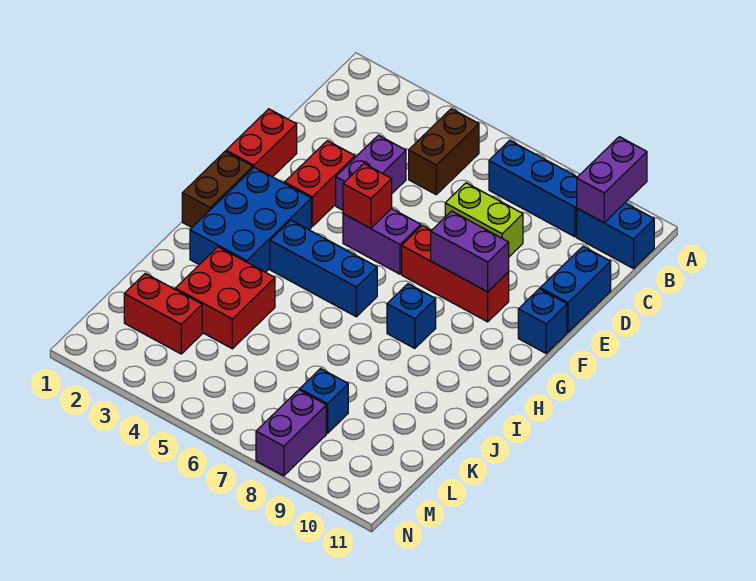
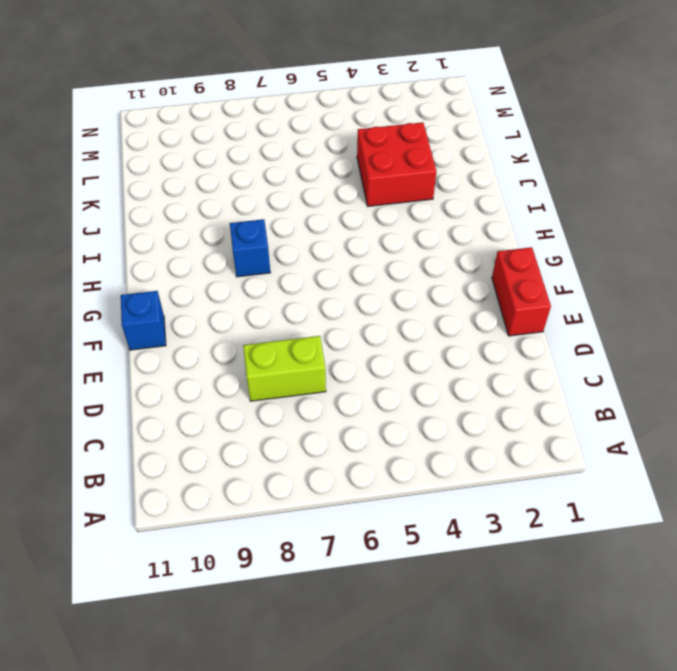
none -> brown 1x2 brick [409,109,479,194]
none -> blue 1x3 brick [489,140,577,237]
none -> blue 1x2 brick [577,203,654,269]

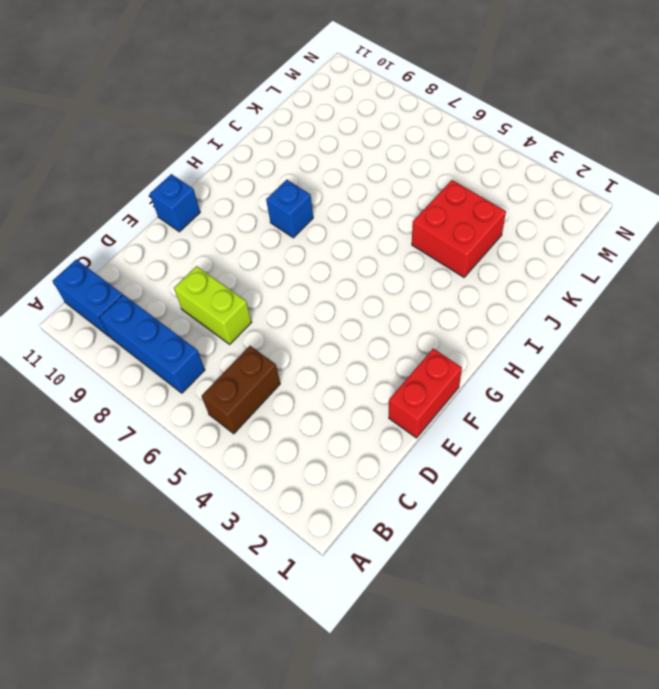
none -> purple 1x2 brick [336,135,406,210]
none -> blue 1x2 brick [540,247,611,332]
none -> red 1x2 brick [285,141,355,226]

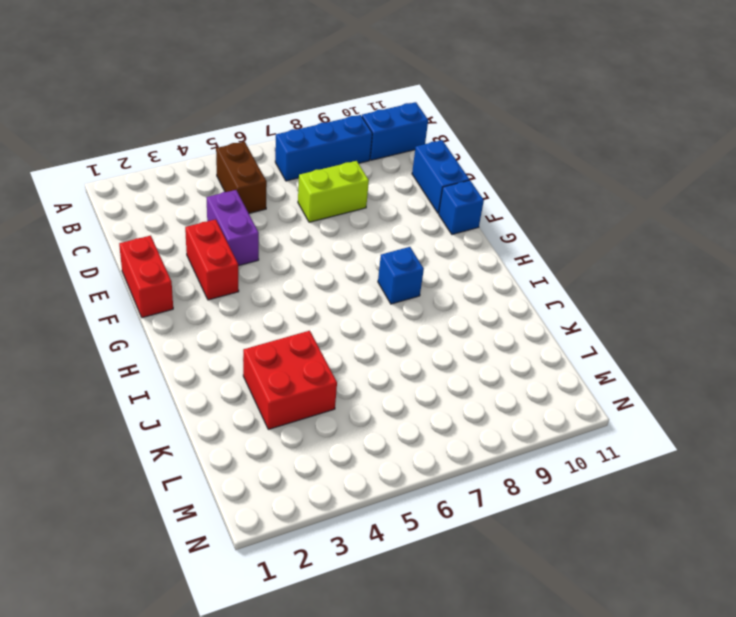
none -> purple 1x2 brick [343,208,421,274]
none -> red 1x3 brick [402,225,509,322]
none -> brown 1x2 brick [182,151,253,227]

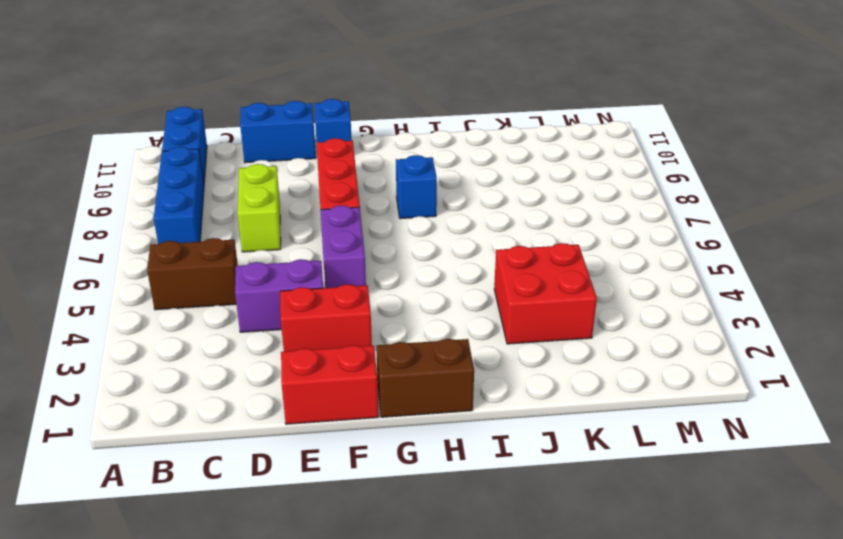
none -> blue 2x3 brick [190,167,311,272]
none -> blue 1x3 brick [270,220,377,317]
none -> red 1x2 brick [124,273,202,354]

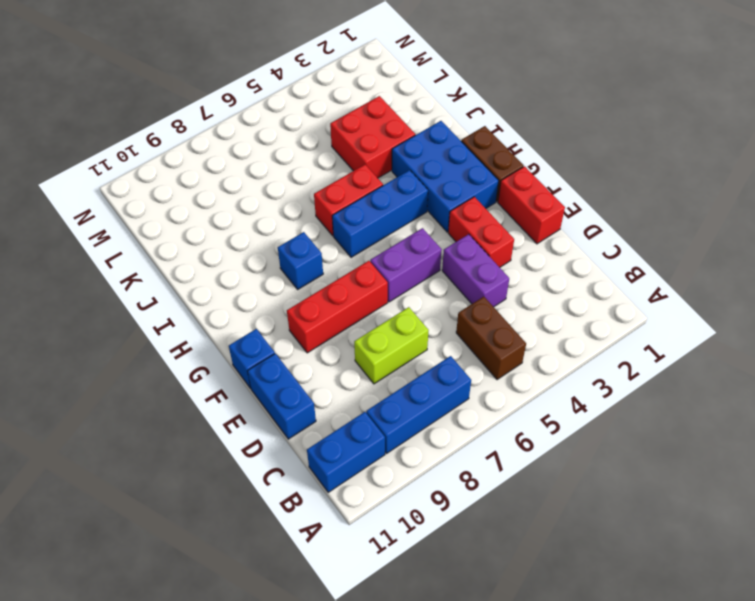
red 1x2 brick [314,165,383,236] -> red 1x2 brick moved to [124,273,202,354]
none -> blue 1x1 brick [300,369,348,433]
none -> purple 1x2 brick [256,390,326,476]
none -> purple 1x2 brick [577,137,647,223]

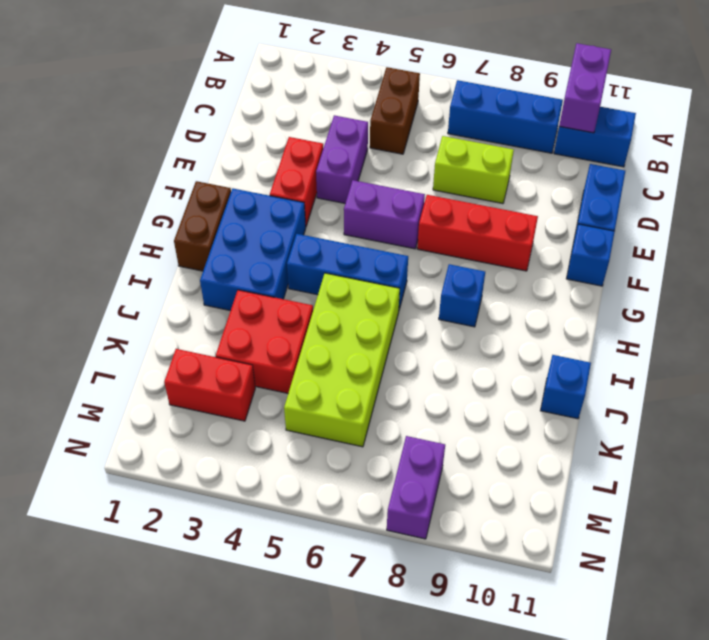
lime 2x4 brick [284,273,400,447] -> none
blue 1x1 brick [540,355,591,419] -> blue 1x1 brick moved to [300,369,348,433]
none -> red 1x2 brick [226,109,297,177]
none -> red 1x1 brick [343,164,392,228]
none -> purple 1x2 brick [431,211,509,292]

